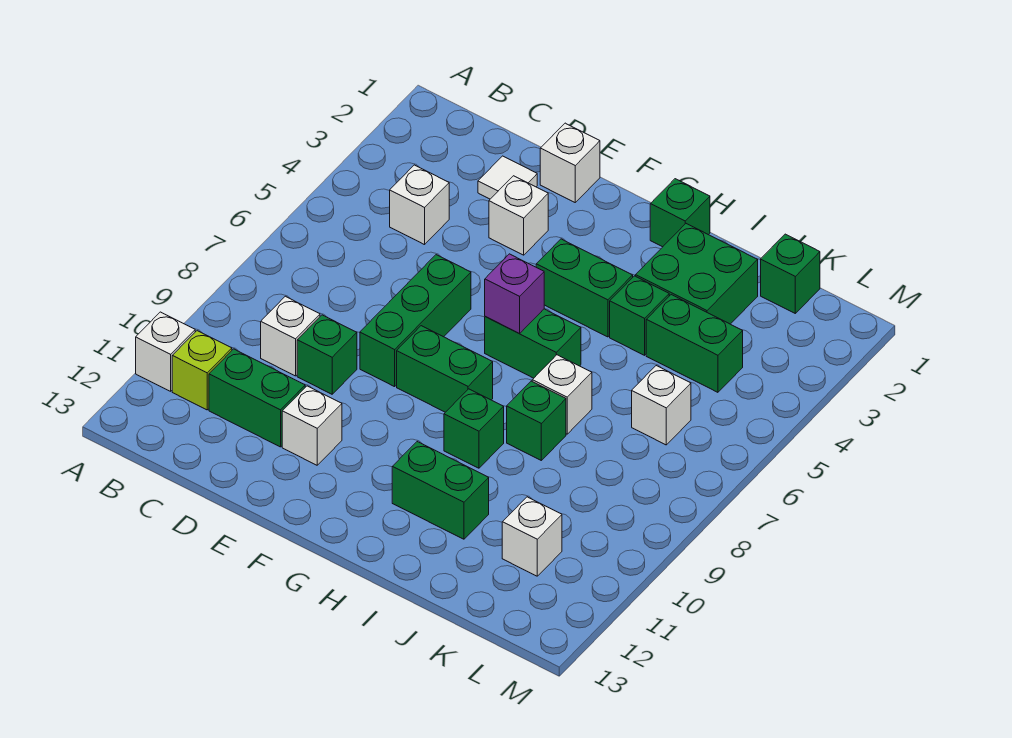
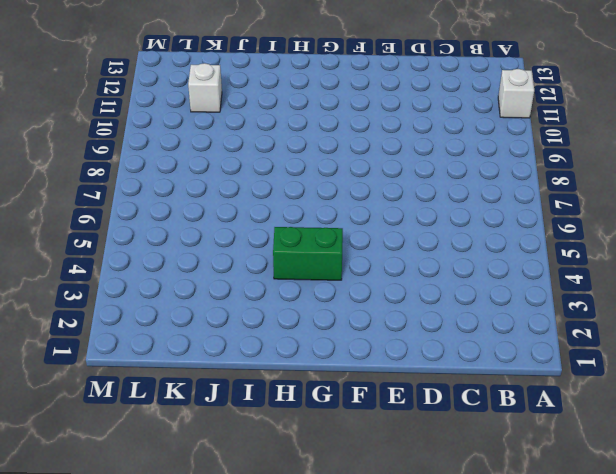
none -> lime 1x1 brick [172,331,232,410]
none -> white 1x1 brick [390,165,449,245]
none -> white 1x1 brick [261,296,320,376]

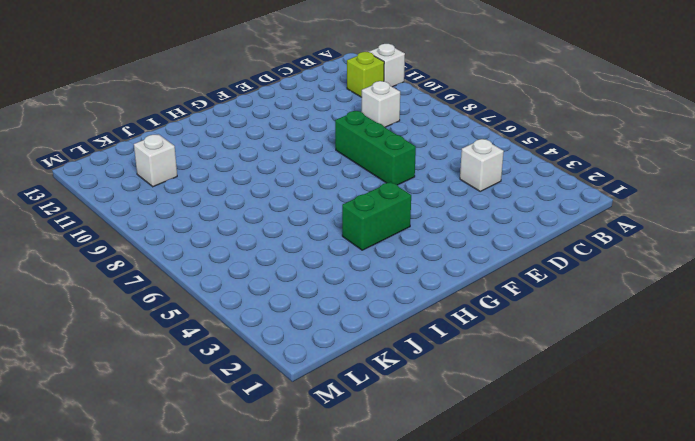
none -> green 1x2 brick [209,349,305,447]
none -> white 1x1 tile [478,156,537,199]
none -> green 1x1 brick [297,315,357,394]

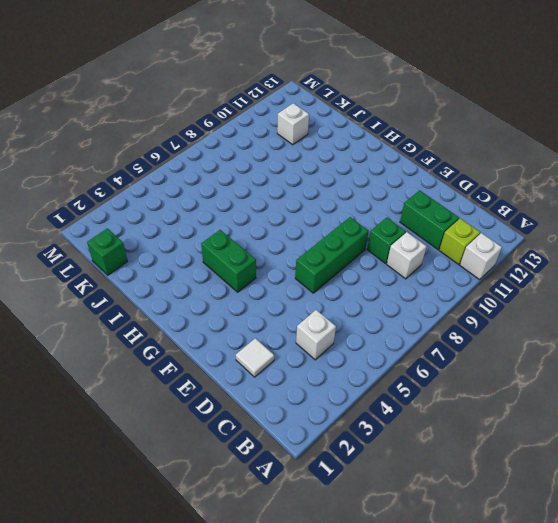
none -> white 1x1 brick [540,123,600,202]
none -> white 1x1 brick [489,176,548,255]
none -> white 1x1 brick [282,386,342,465]

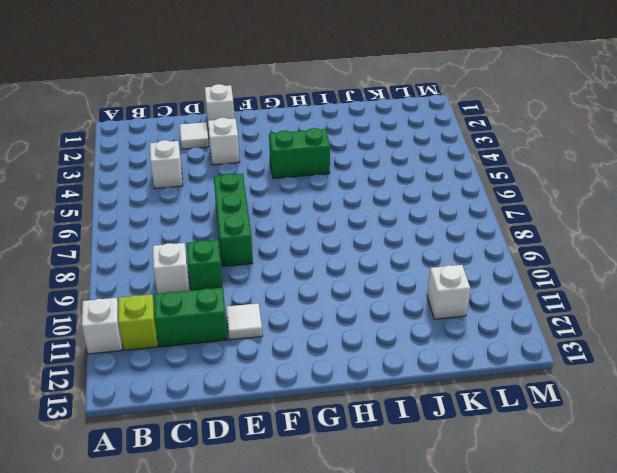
white 1x1 tile [226,303,262,340] -> white 1x1 brick [282,386,342,465]
none -> green 1x2 brick [397,326,493,412]
none -> green 1x2 brick [485,309,581,378]
none -> green 1x1 brick [650,179,710,247]

